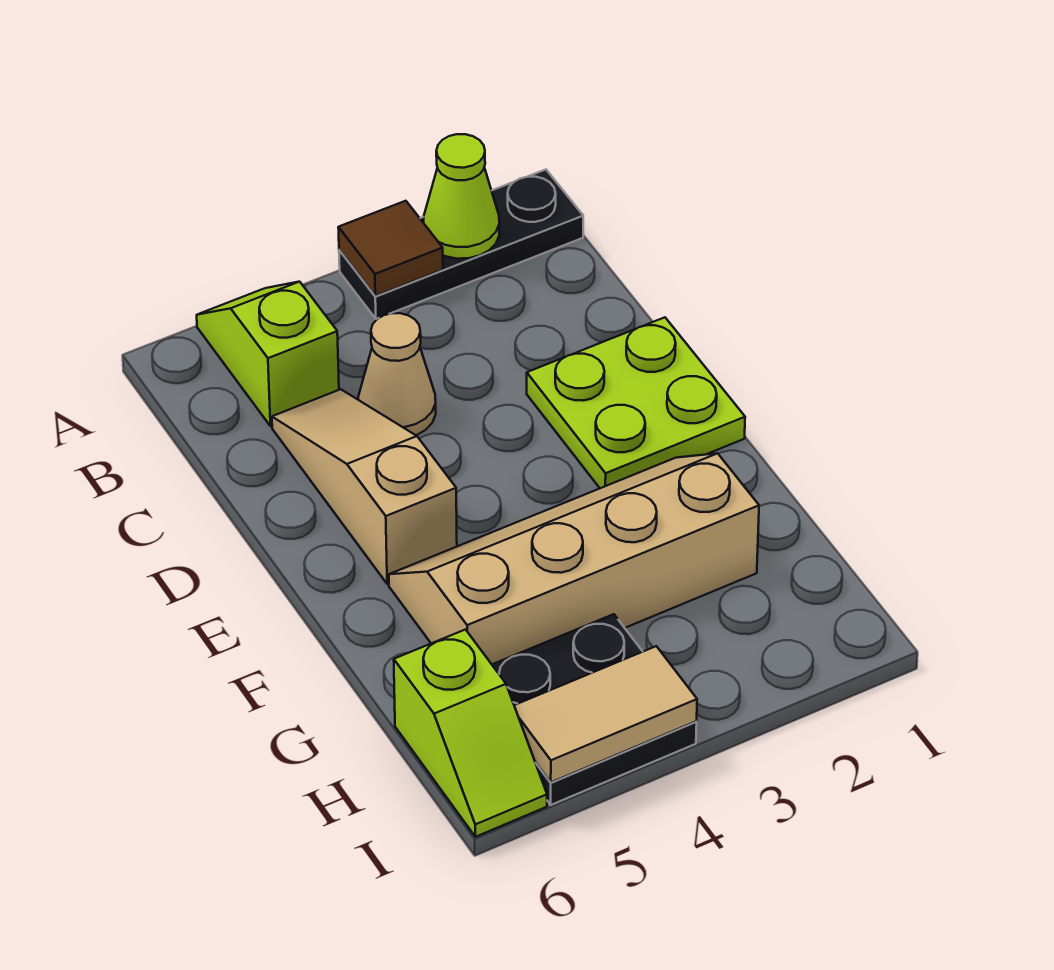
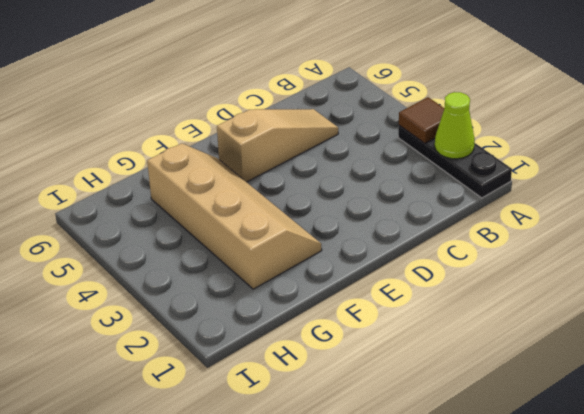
none -> lime 1x2 slope [197,282,339,426]
none -> tan 1x1 cone [358,313,436,435]

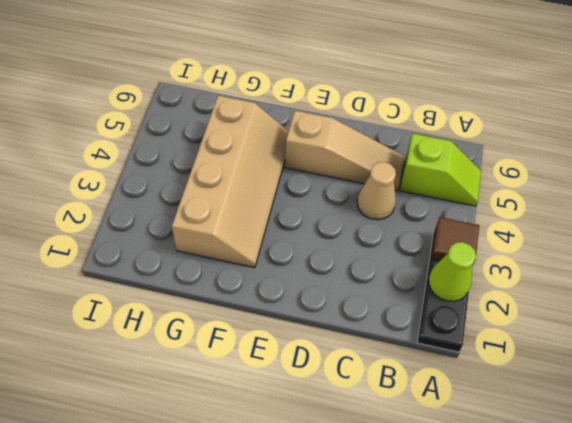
none -> lime 2x2 plate [527,317,745,488]
none -> black 2x2 plate [492,614,697,805]

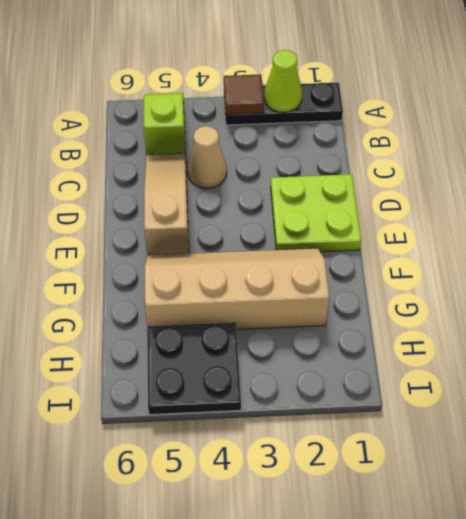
none -> lime 1x2 slope [394,630,547,837]
none -> tan 1x2 tile [514,646,697,782]

